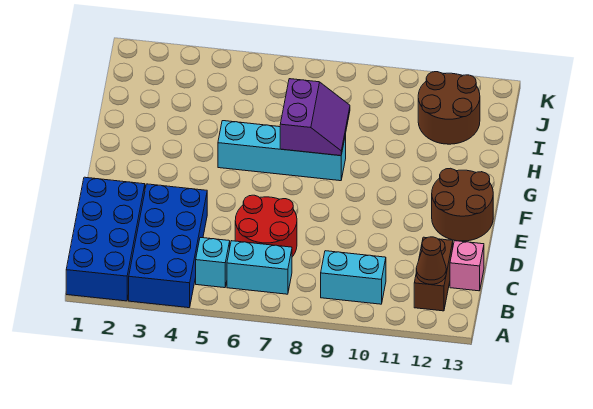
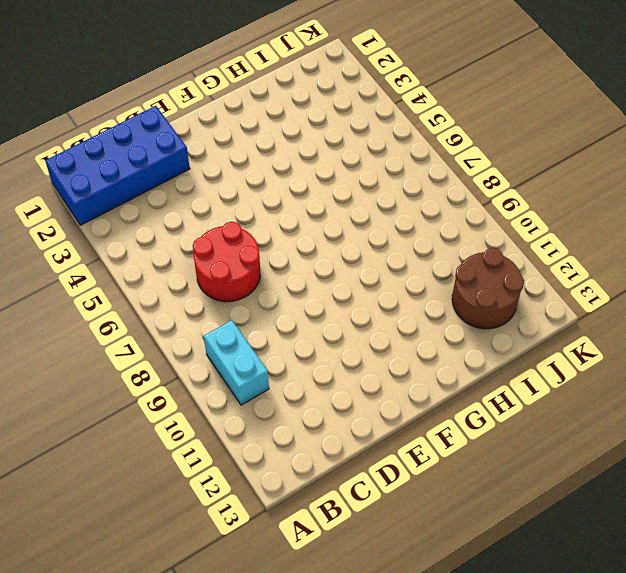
none -> blue 2x4 brick [129,184,207,308]
none -> cyan 1x1 brick [196,237,230,288]
none -> cyan 1x2 brick [227,241,292,294]

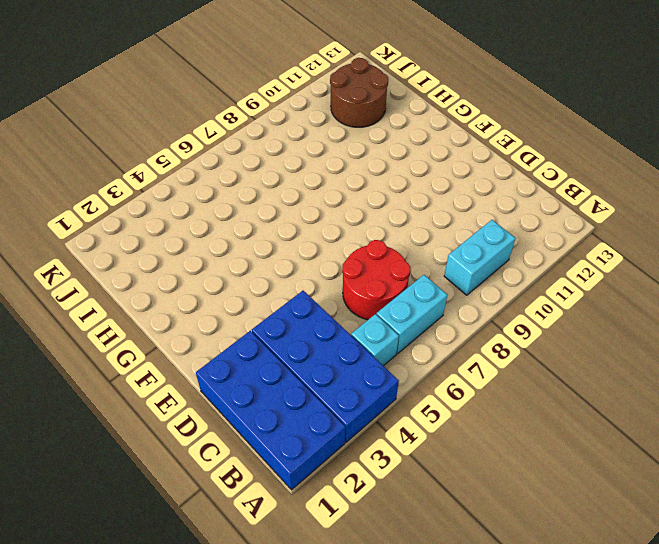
none -> brown 1x2 brick [414,237,453,311]
none -> pink 1x1 brick [450,241,484,291]
none -> brown 2x2 round brick [432,168,493,241]

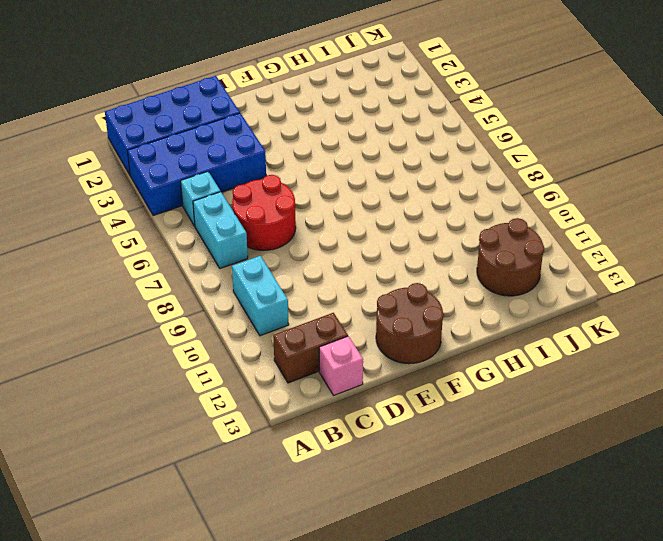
none -> cyan 1x4 brick [218,121,346,181]
none -> brown 1x1 cone [416,237,446,284]
none -> purple 2x2 slope [280,79,350,156]

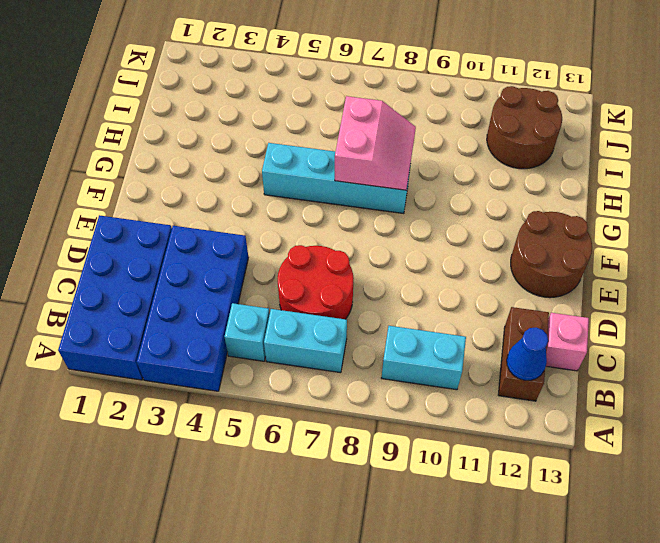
blue 1x1 cone [507,327,548,380] -> brown 1x1 cone [416,237,446,284]
pink 2x2 slope [335,96,416,190] -> purple 2x2 slope [280,79,350,156]

